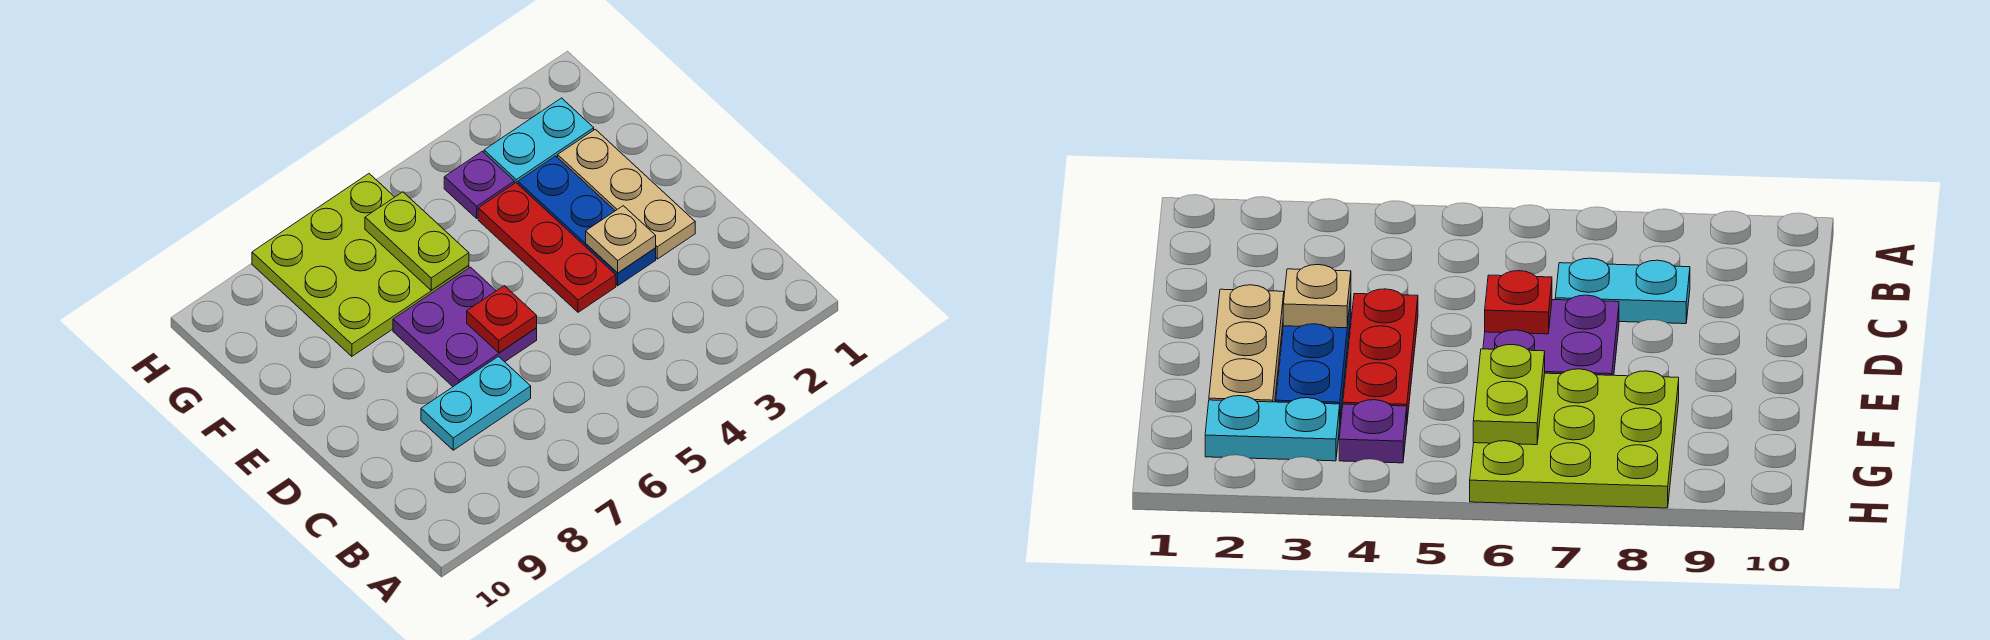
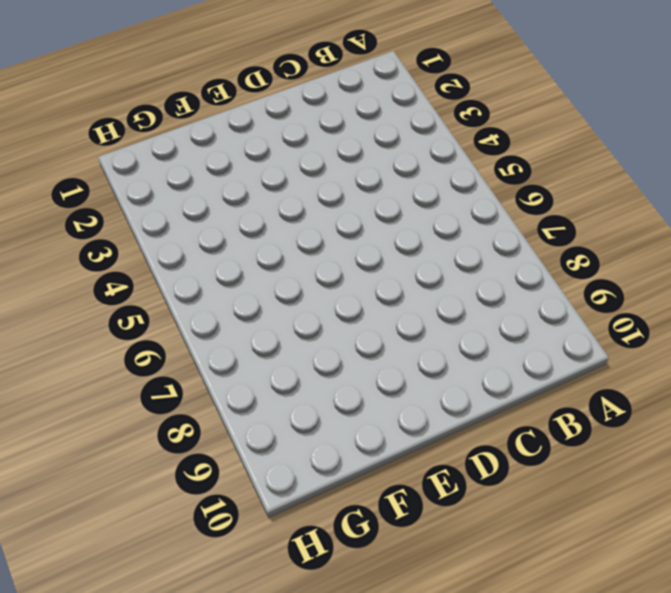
none -> cyan 1x2 plate [421,356,531,450]
none -> tan 1x3 plate [558,129,695,259]

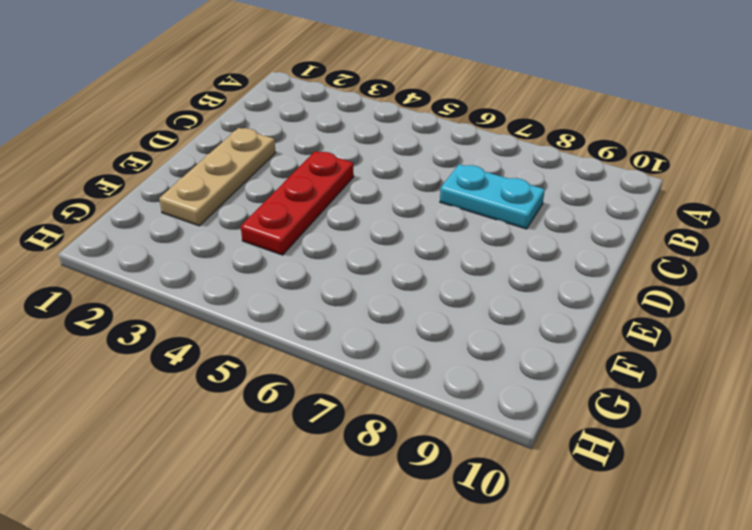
none -> blue 1x3 plate [518,156,656,286]
none -> purple 2x2 plate [393,267,537,387]

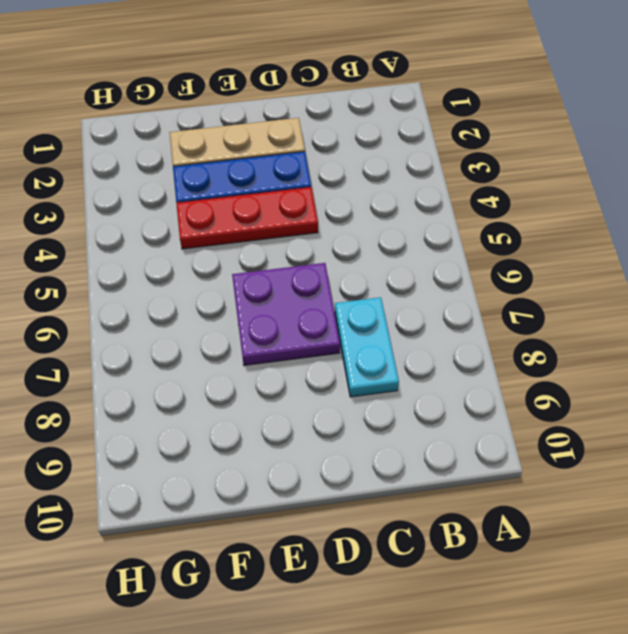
none -> lime 3x3 plate [252,174,469,356]
none -> cyan 1x2 plate [484,98,594,184]

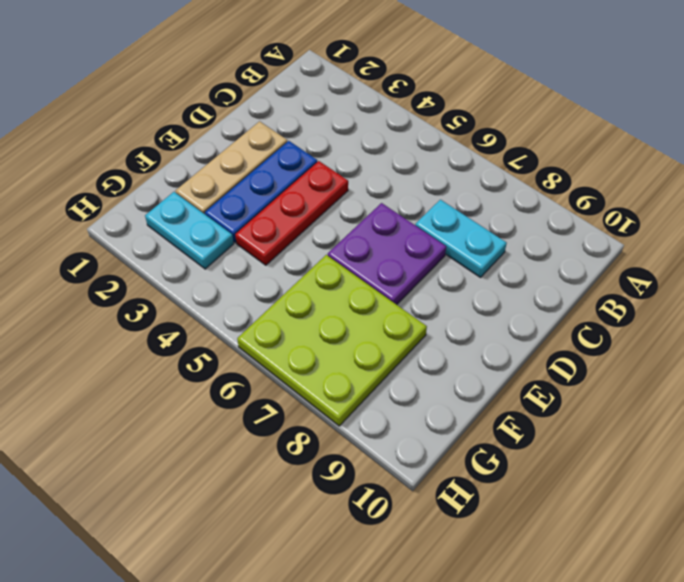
none -> purple 1x1 plate [444,151,514,218]
none -> tan 1x1 plate [586,206,656,273]

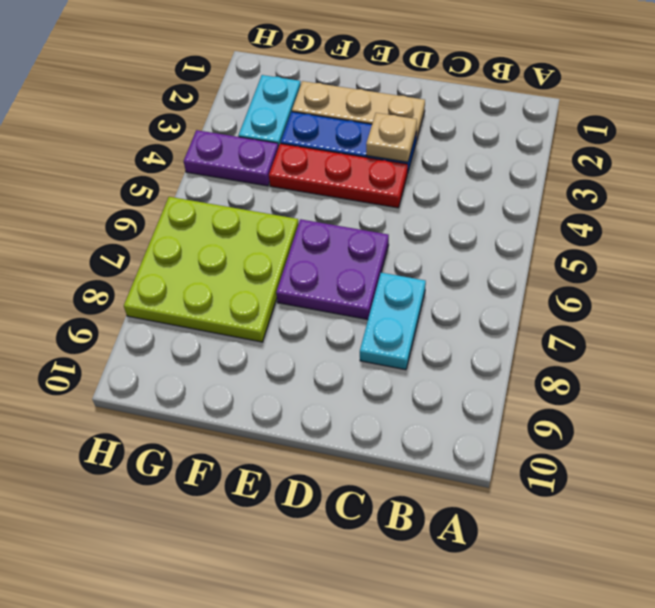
purple 1x2 plate [184,130,278,186] -> purple 1x1 plate [444,151,514,218]
none -> red 1x1 plate [467,286,537,353]
none -> lime 1x2 plate [365,192,469,290]

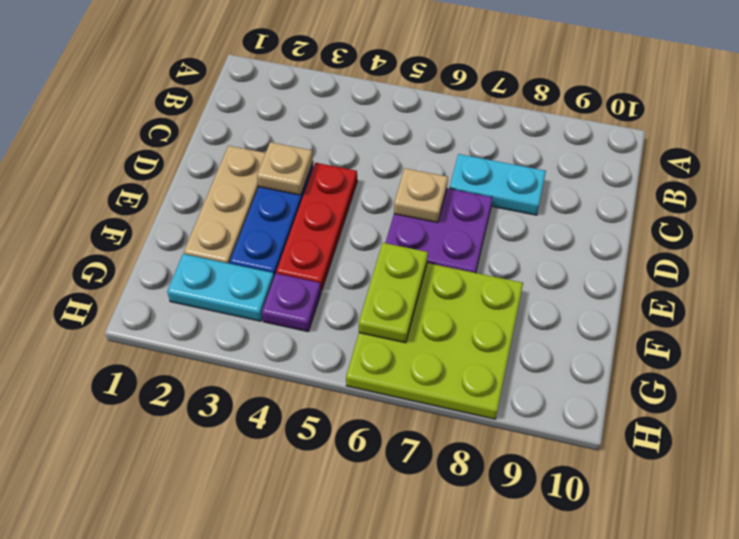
tan 1x1 plate [394,168,448,223] -> red 1x1 plate [467,286,537,353]

